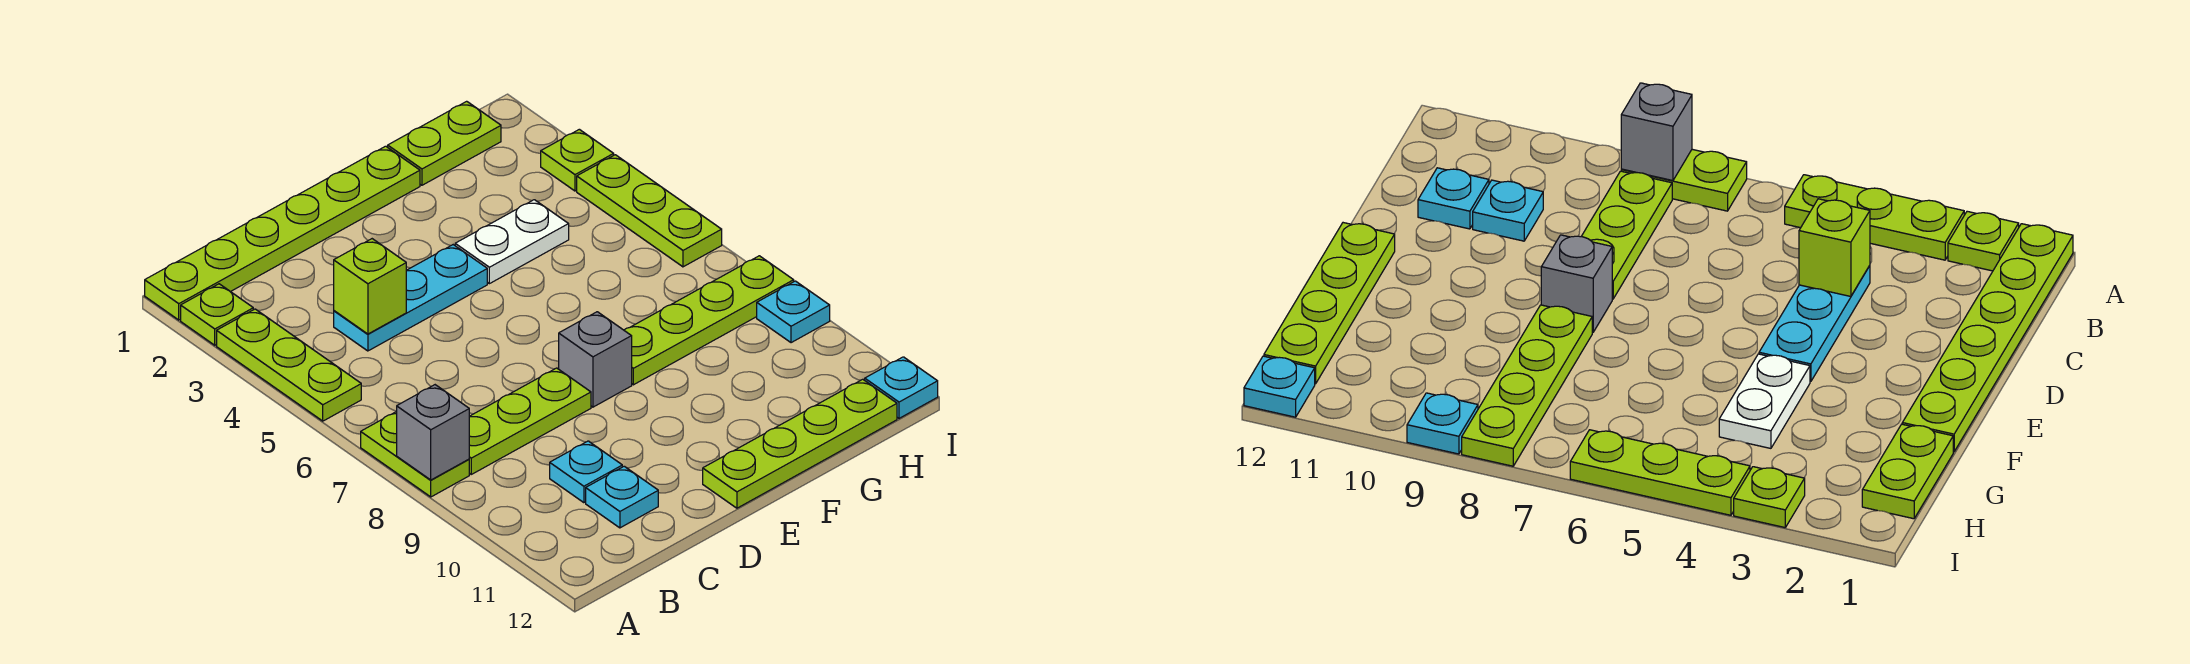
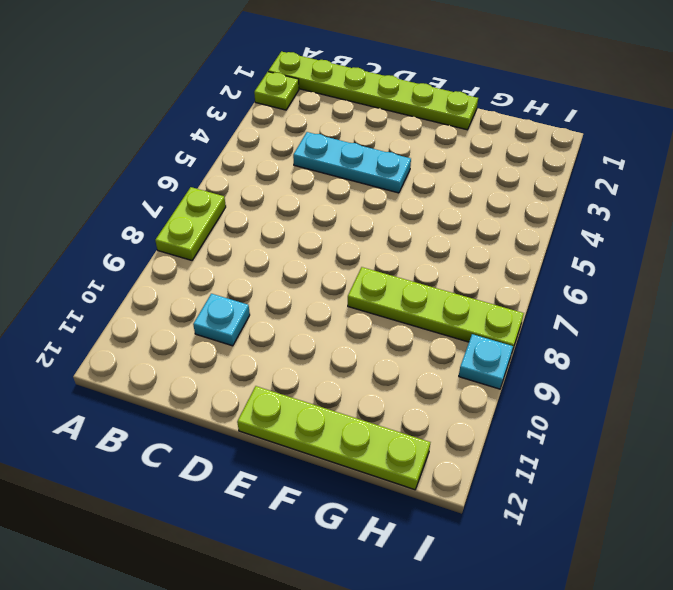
none -> lime 1x3 plate [217,309,361,421]
none -> lime 1x3 plate [469,368,591,474]
none -> cyan 1x1 plate [586,466,658,528]

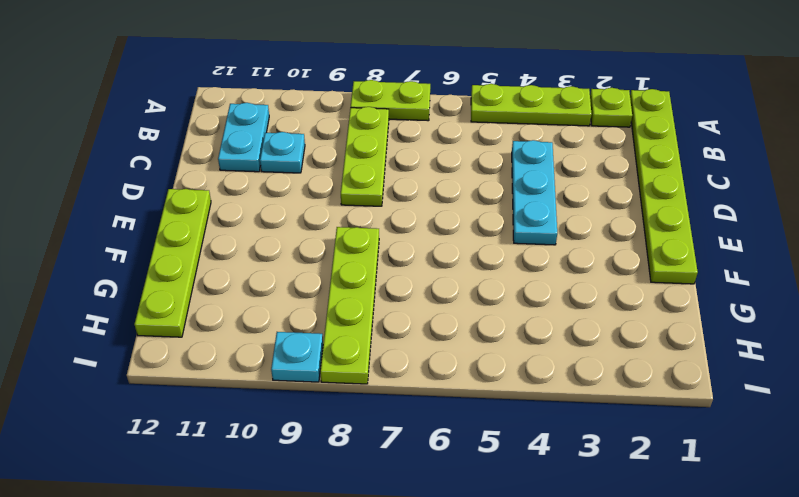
cyan 1x2 plate [218,103,269,172] -> cyan 1x1 plate [586,466,658,528]
none -> grey 1x1 brick [559,312,632,407]
none -> white 1x2 plate [455,200,569,284]
none -> lime 1x2 plate [388,101,501,185]

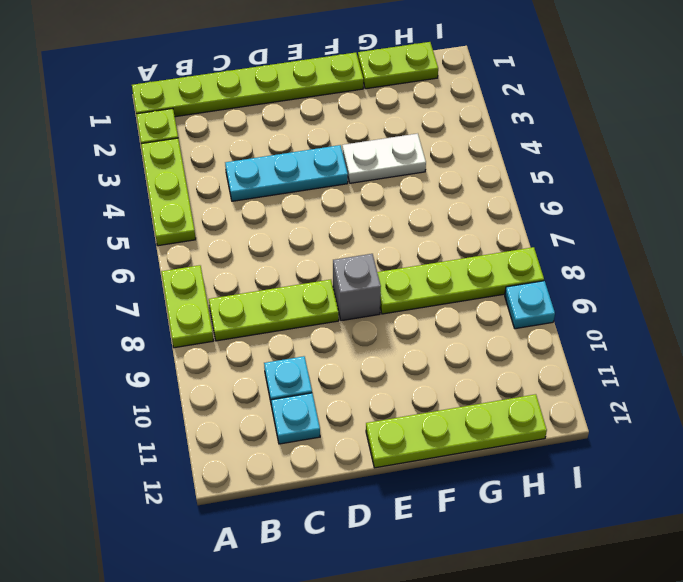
none -> lime 1x1 plate [541,129,614,191]
none -> lime 1x3 plate [577,155,722,267]
none -> cyan 1x1 plate [865,357,938,418]

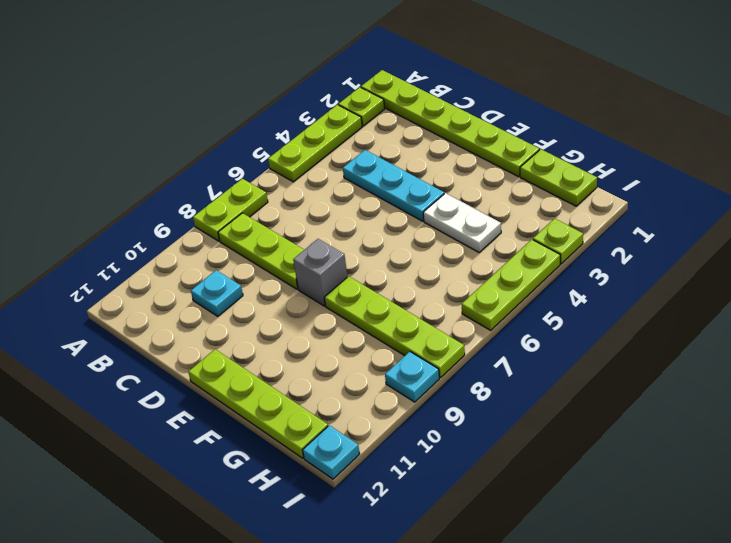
none -> cyan 1x1 plate [586,466,658,528]
none -> grey 1x1 brick [397,385,469,480]
none -> lime 1x1 brick [334,239,406,334]

